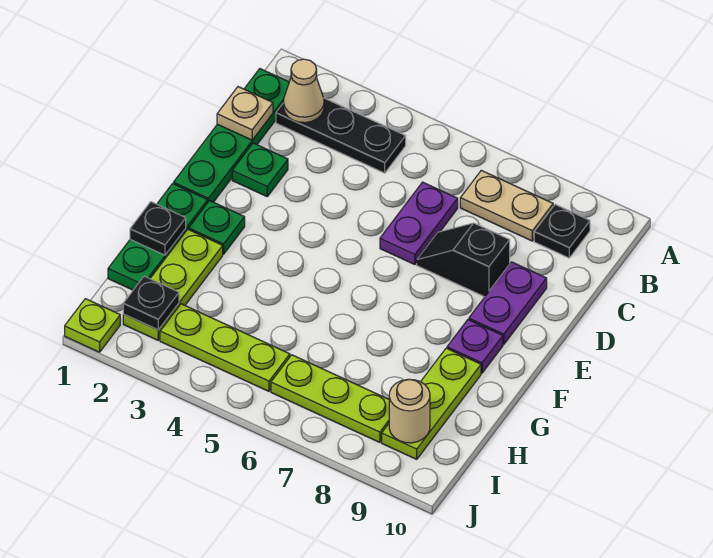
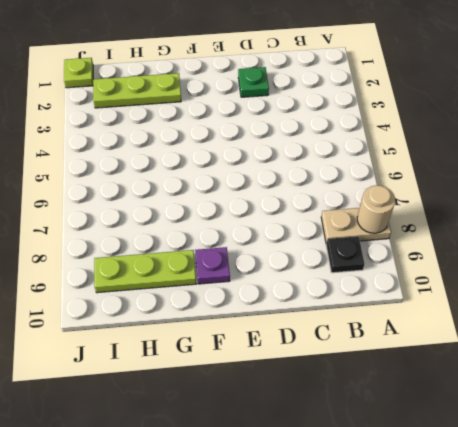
tan 1x2 plate [321,208,391,244] -> tan 1x2 plate turned to [460,170,553,241]
tan 1x1 round brick [357,185,395,233] -> tan 1x1 round brick moved to [389,379,430,443]
none -> green 1x4 plate [174,69,289,202]
none -> black 1x3 plate [276,98,406,173]
none -> purple 1x2 plate [380,182,458,265]

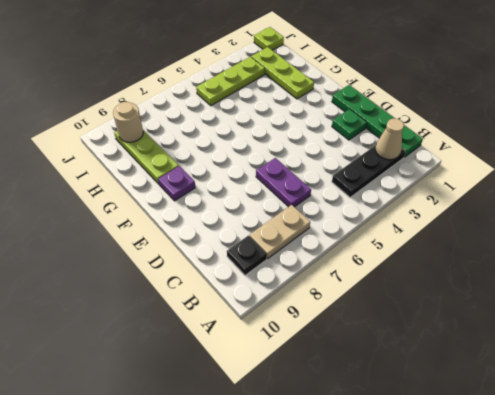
none -> black 1x2 slope [417,223,510,297]
none -> purple 1x2 plate [469,262,547,344]
none -> green 1x3 plate [108,184,208,290]

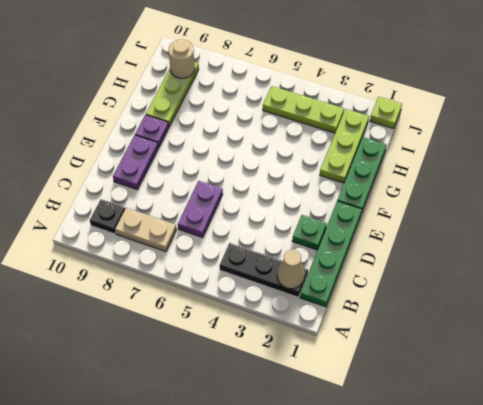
none -> black 1x2 slope [417,223,510,297]
none -> green 1x1 plate [189,201,245,254]
none -> lime 1x3 plate [271,355,389,442]

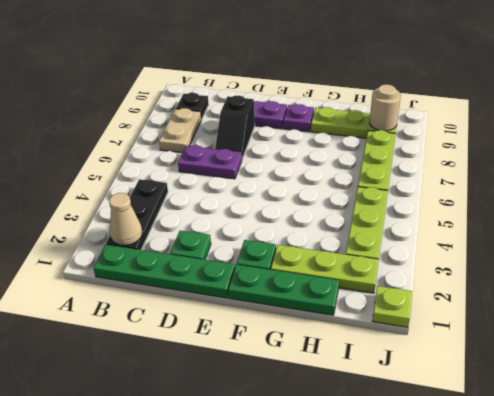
none -> tan 1x1 plate [217,87,273,140]
none -> black 1x1 plate [130,202,186,255]
none -> black 1x1 plate [123,276,179,330]

